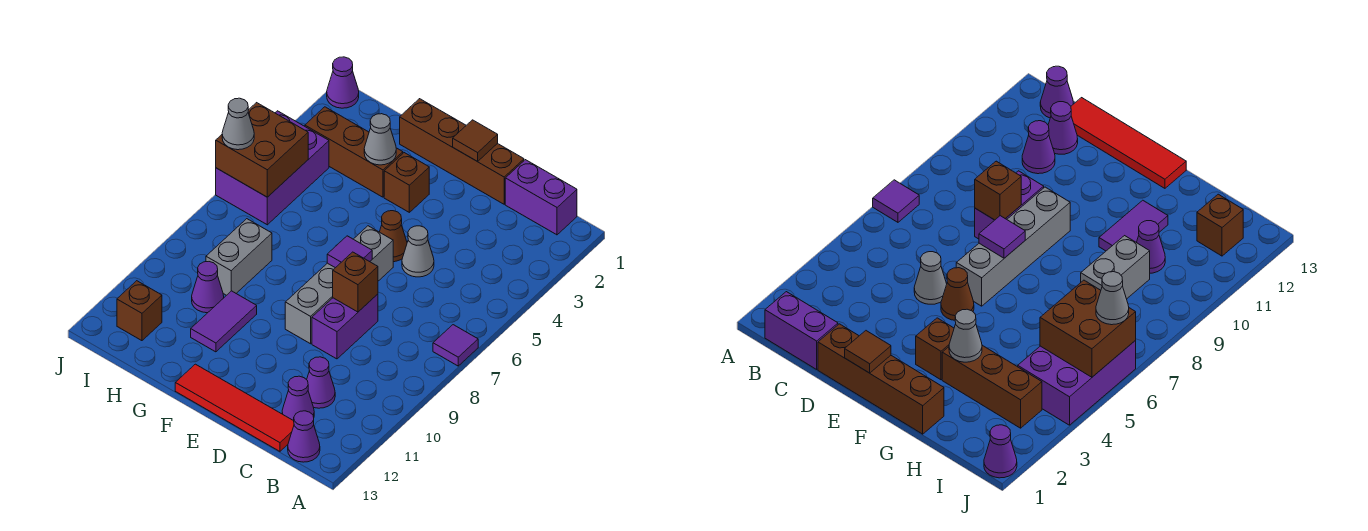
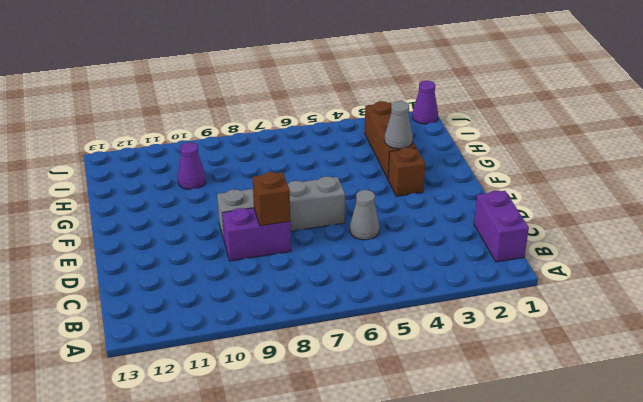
none -> purple 1x1 tile [433,325,478,366]
none -> purple 1x1 cone [288,411,320,462]
none -> purple 1x1 cone [307,357,335,408]

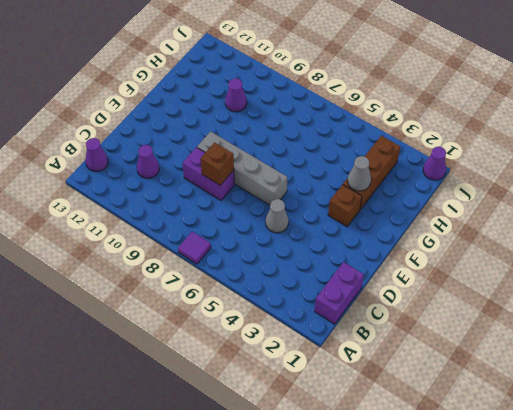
none -> purple 1x1 cone [282,376,314,421]
none -> red 1x4 tile [175,364,294,451]
none -> brown 1x4 brick [400,99,524,204]

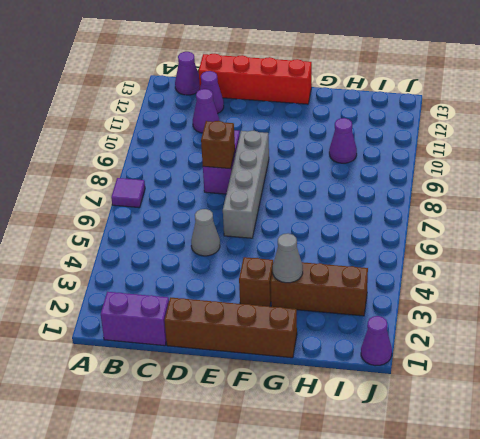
red 1x4 brick [199,54,312,104] -> red 1x4 tile [175,364,294,451]
none -> brown 1x1 cone [380,211,407,262]
none -> purple 1x2 tile [191,291,257,352]
none -> grey 1x2 brick [206,219,272,295]

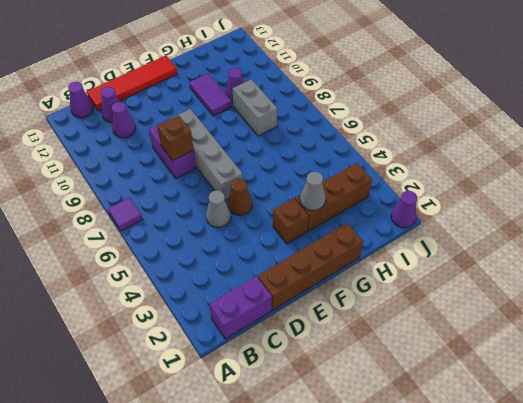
none -> purple 2x3 brick [216,111,329,225]
none -> brown 1x1 brick [117,281,162,341]
none -> brown 1x1 tile [453,120,498,162]

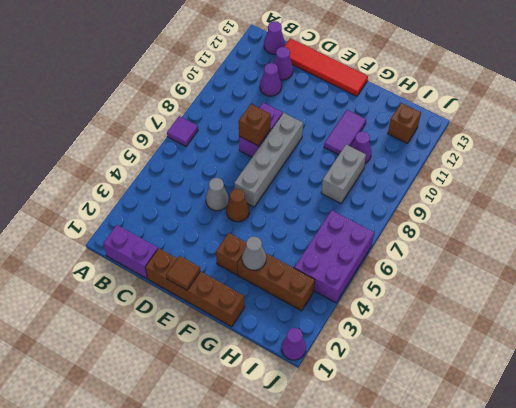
none -> purple 1x1 tile [327,236,372,268]
none -> brown 2x2 brick [216,103,308,197]
none -> grey 1x1 cone [222,98,254,150]

